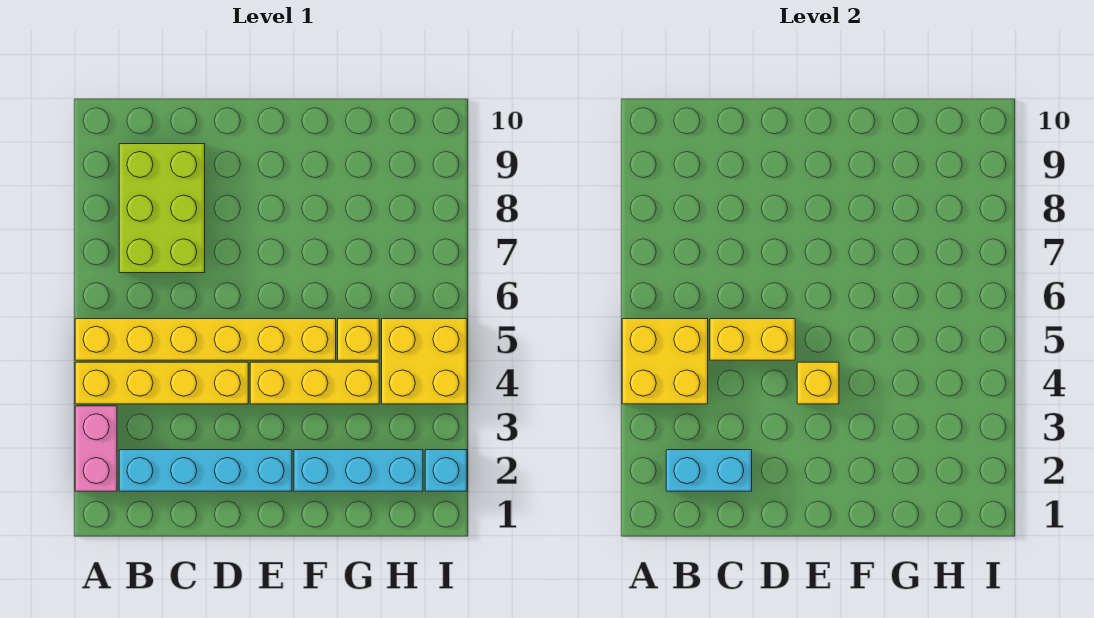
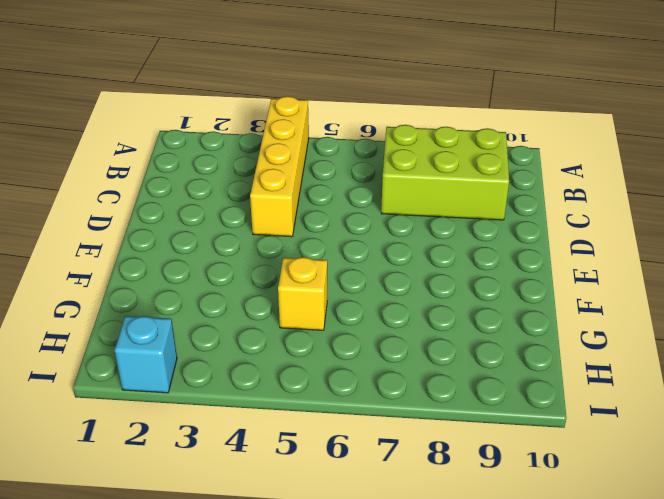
none -> pink 1x2 brick [75,406,117,491]
none -> yellow 1x6 brick [75,319,336,360]
none -> cyan 1x4 brick [119,450,292,491]

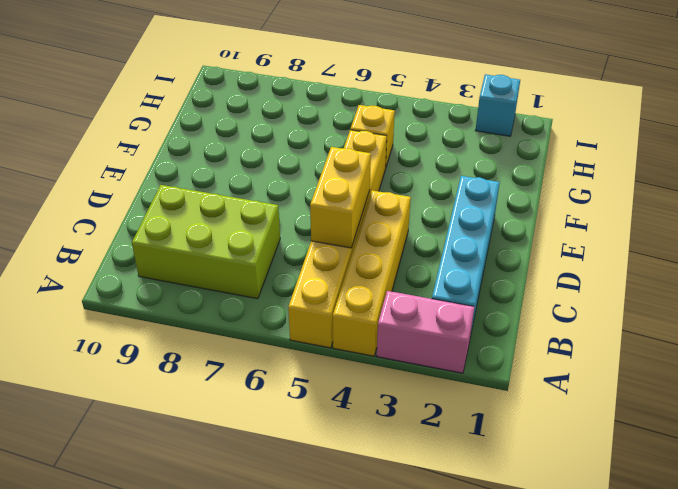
none -> yellow 1x3 brick [250,362,379,404]
none -> cyan 1x3 brick [294,450,423,491]
none -> yellow 2x2 brick [382,319,467,404]

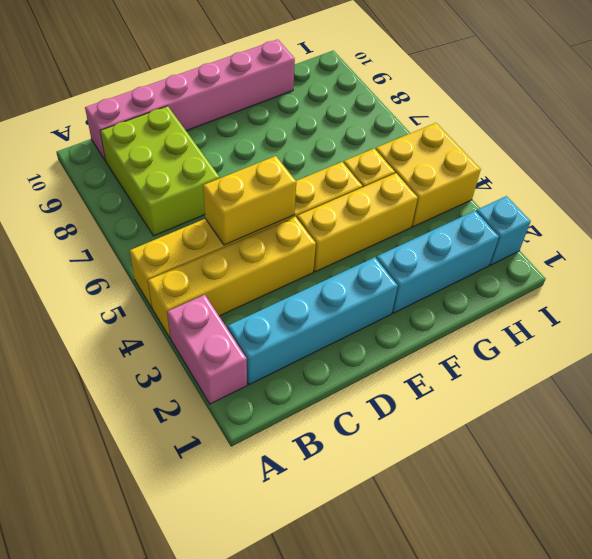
pink 1x6 brick [85,39,295,161] -> none
none -> yellow 2x2 brick [622,319,708,404]
none -> cyan 1x2 brick [666,450,752,491]
none -> yellow 1x1 brick [797,362,839,404]

